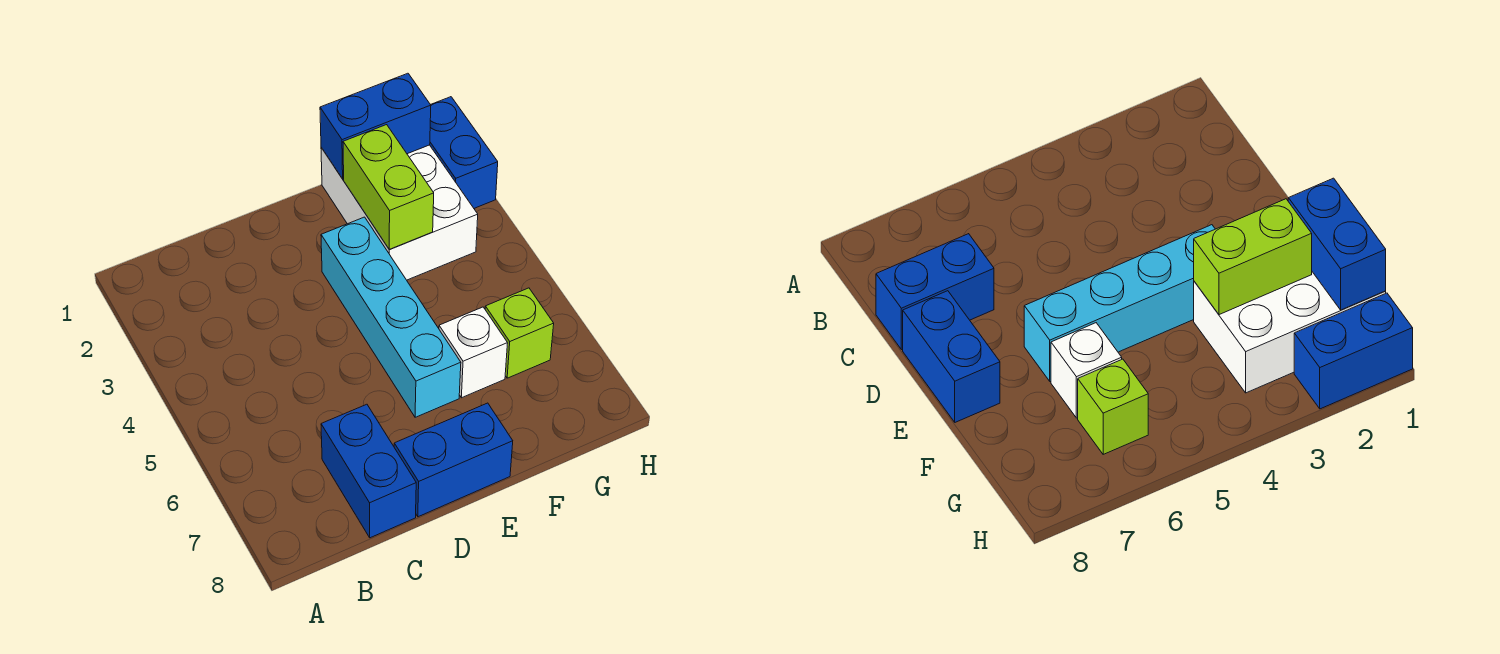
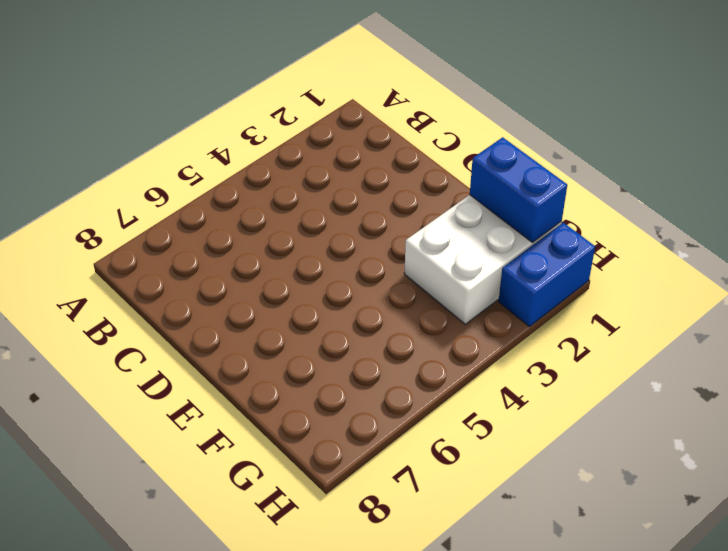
none -> blue 1x2 brick [321,404,416,538]
none -> blue 1x2 brick [394,403,513,517]

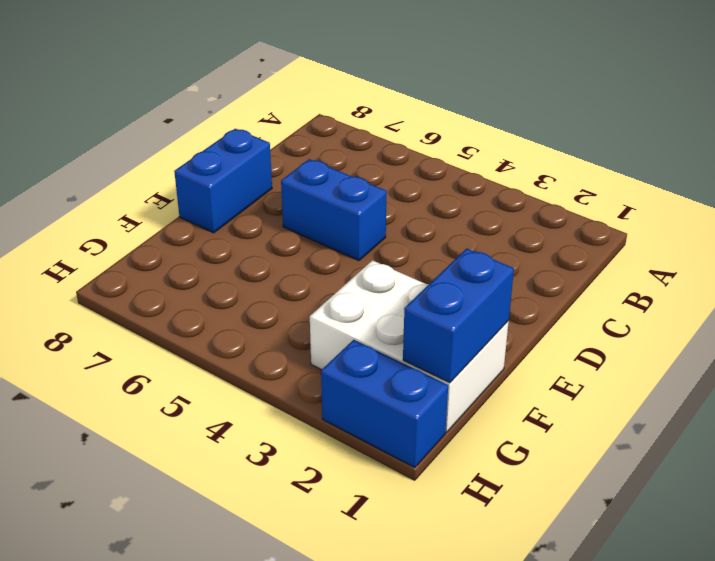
blue 1x2 brick [281,159,387,261] -> blue 1x2 brick moved to [321,404,416,538]
none -> cyan 1x4 brick [321,217,461,417]
none -> white 1x1 brick [439,307,508,398]

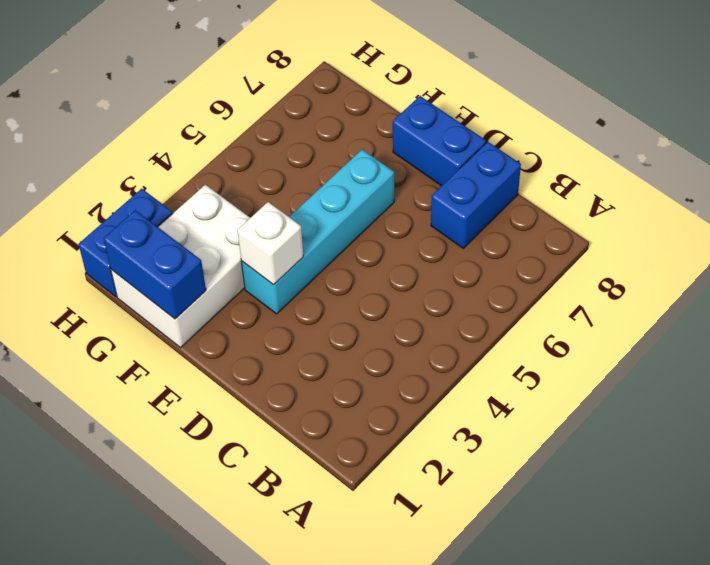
white 1x1 brick [237,202,304,285] -> white 1x1 brick moved to [439,307,508,398]
none -> lime 1x1 brick [485,288,554,378]
none -> lime 1x2 brick [343,125,434,250]

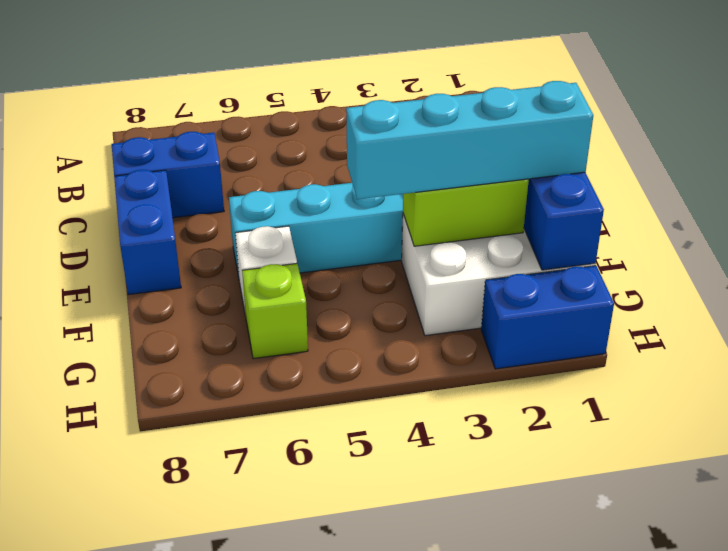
cyan 1x4 brick [346,81,593,199] -> none

